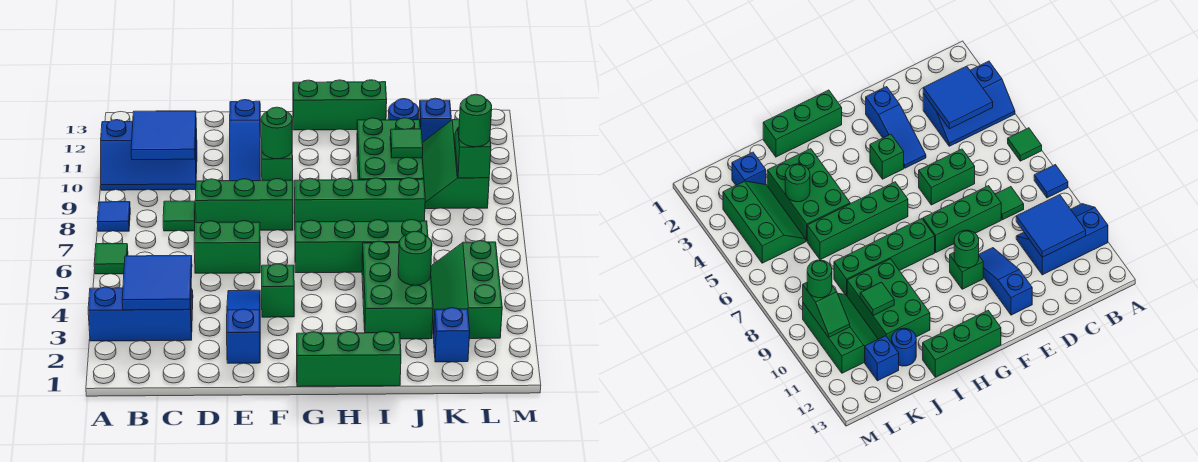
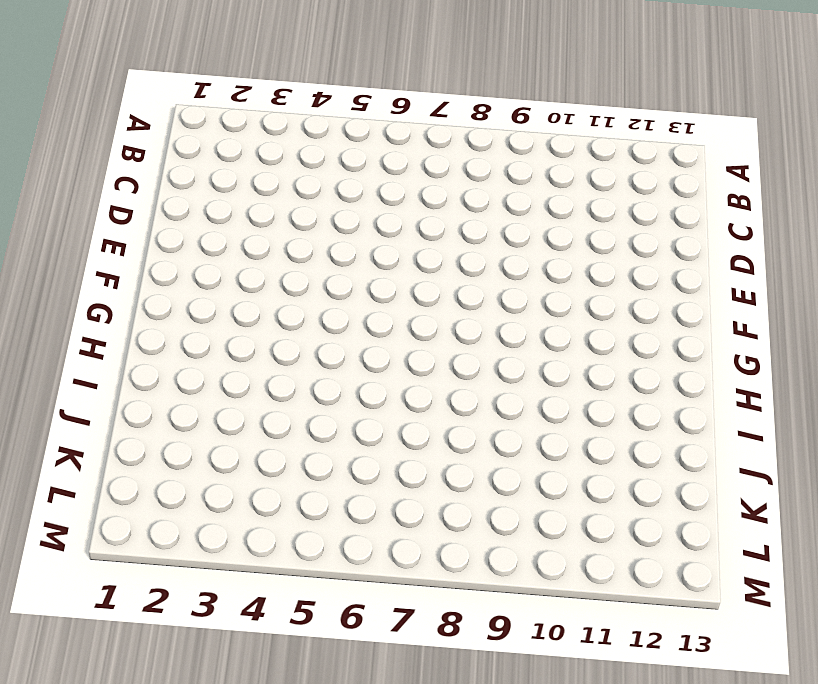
none -> blue 2x3 slope [88,287,193,341]
none -> green 1x1 tile [94,244,128,274]
none -> blue 1x1 tile [97,202,130,231]

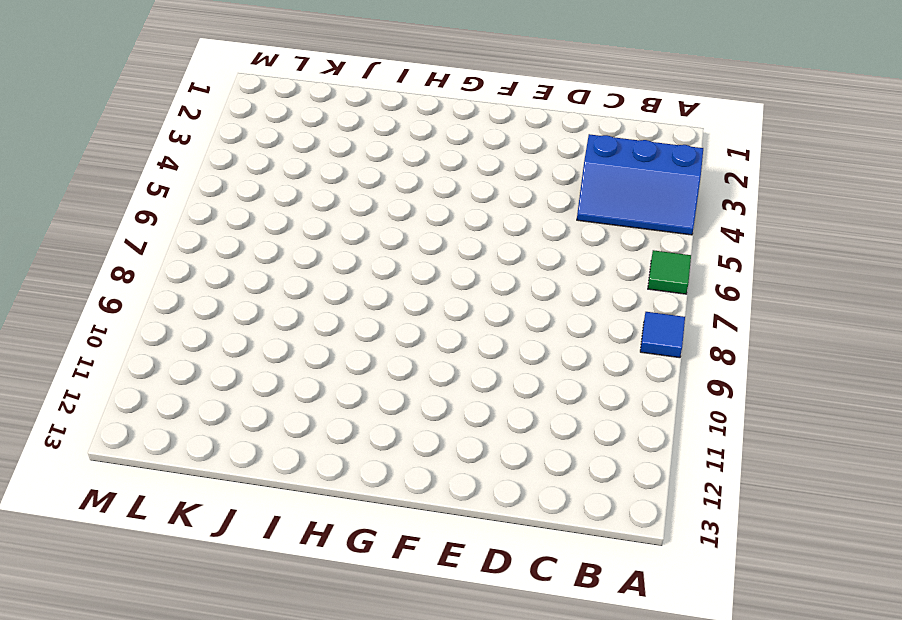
none -> blue 2x3 slope [101,120,197,190]
none -> green 1x1 tile [163,201,195,231]
none -> green 1x2 brick [194,221,260,273]

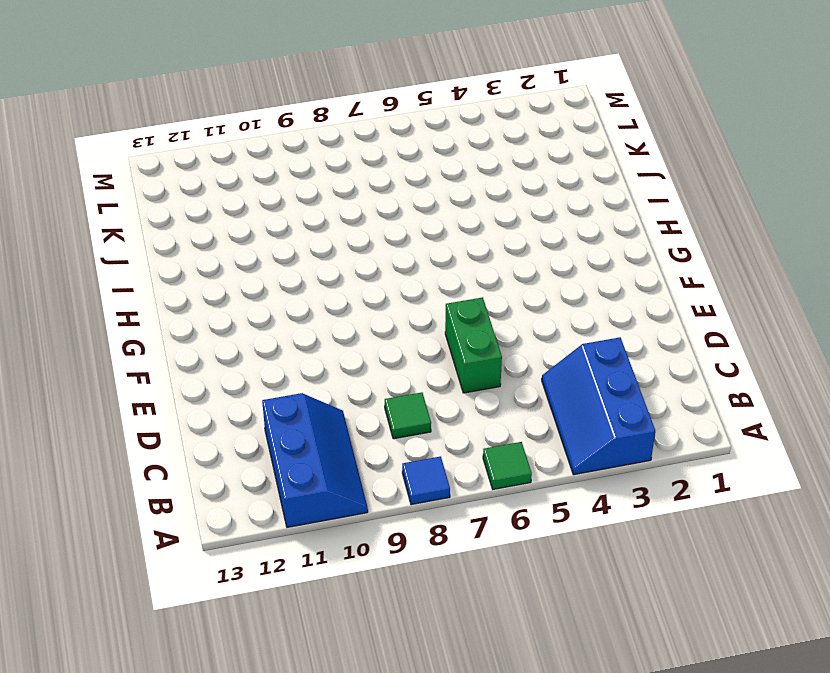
none -> green 1x3 brick [195,179,293,230]
none -> blue 1x3 slope [227,290,260,363]
none -> blue 1x3 slope [230,100,260,181]

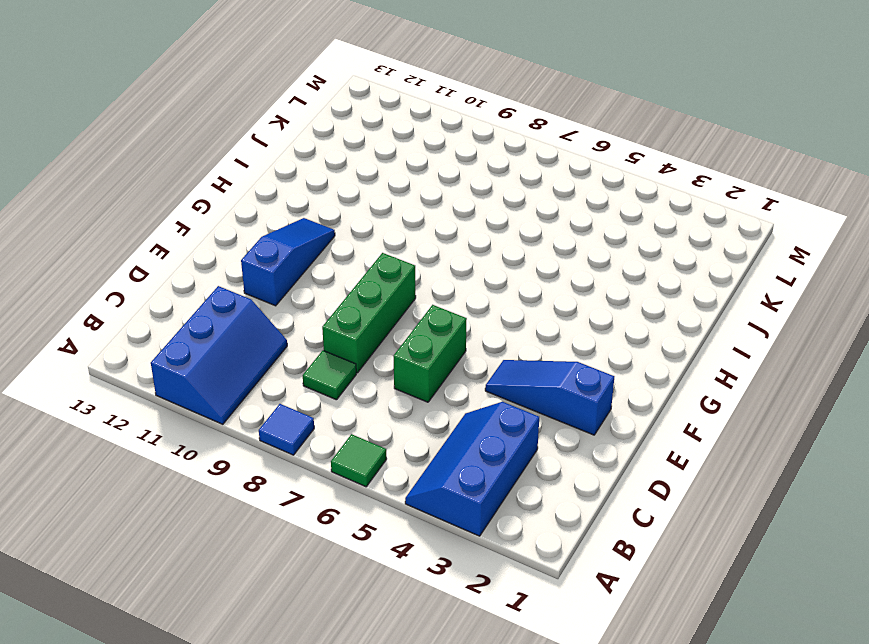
blue 1x3 slope [241,218,335,306] -> blue 1x3 slope turned to [230,100,260,181]
none -> green 1x1 brick [262,264,294,317]
none -> green 1x1 brick [262,152,293,180]
none -> green 1x3 brick [297,331,401,387]

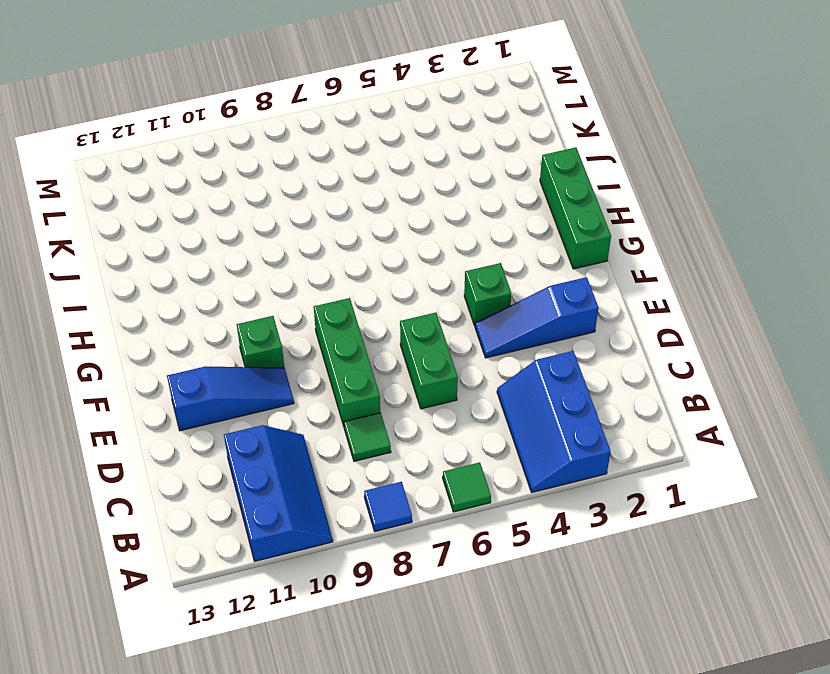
none -> green 1x4 brick [295,220,428,273]
none -> green 1x4 brick [294,178,425,222]
none -> green 1x3 brick [293,80,387,130]

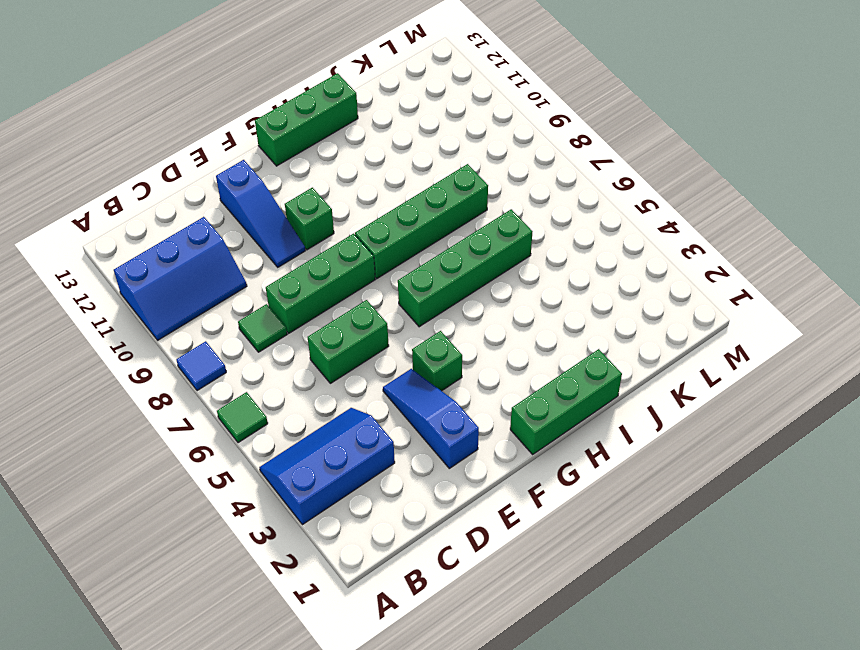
none -> green 2x3 brick [362,241,433,339]
none -> green 2x3 brick [357,118,424,180]
none -> blue 1x1 round brick [388,99,419,120]

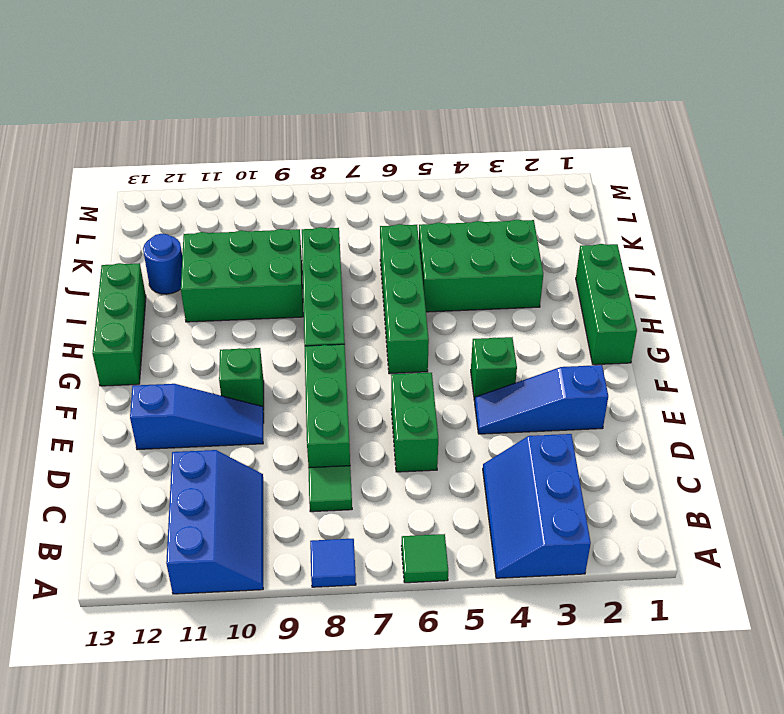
none -> blue 1x1 brick [434,308,470,362]
none -> green 2x3 slope [431,241,502,339]
none -> green 2x3 slope [422,119,489,209]

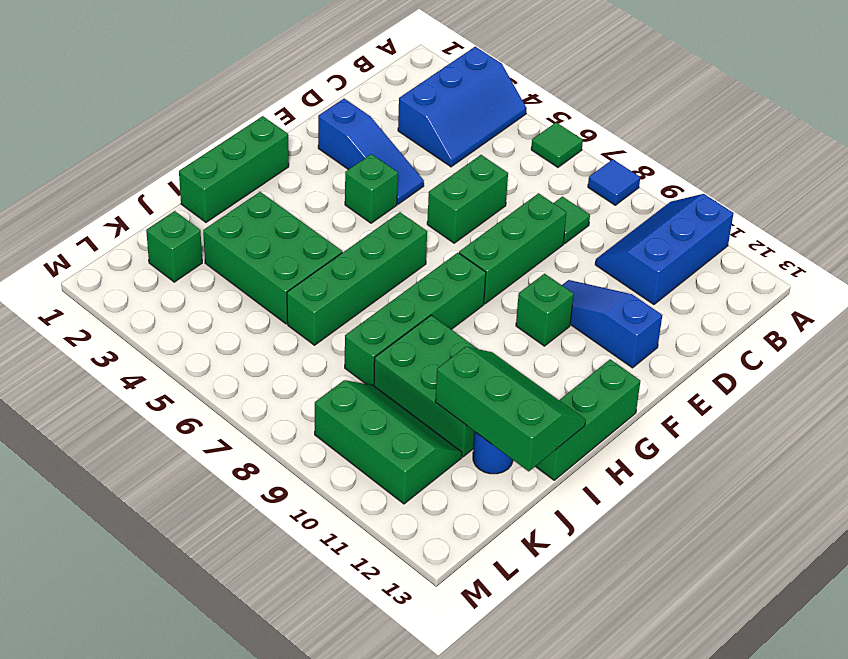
green 2x3 slope [435,347,586,471] -> green 2x3 slope moved to [431,241,502,339]
green 1x1 brick [146,211,202,282] -> blue 1x1 brick [434,308,470,362]
none -> blue 1x1 brick [419,98,451,142]
none -> blue 2x2 tile [122,256,192,310]
none -> blue 2x2 tile [131,111,196,160]

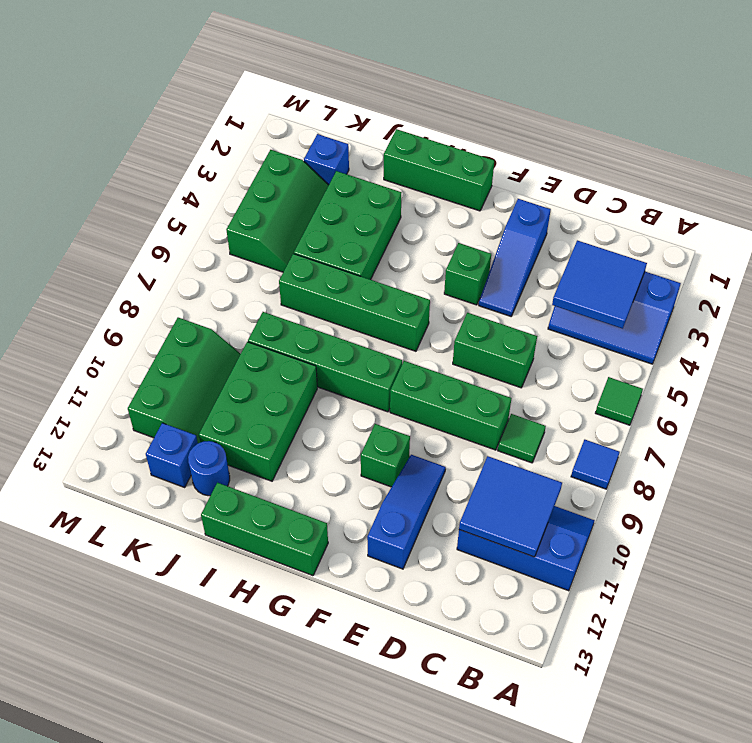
none -> green 1x1 round brick [261,107,292,159]
none -> green 1x1 round brick [398,231,432,285]
none -> green 1x1 tile [390,129,423,158]

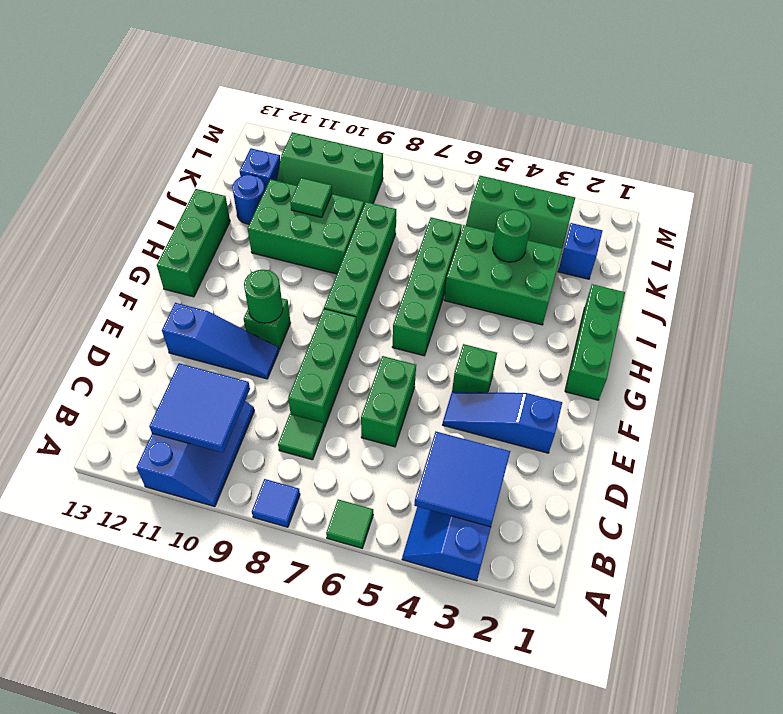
none -> green 1x2 slope [455,128,491,178]
none -> green 1x1 round brick [459,94,492,147]

